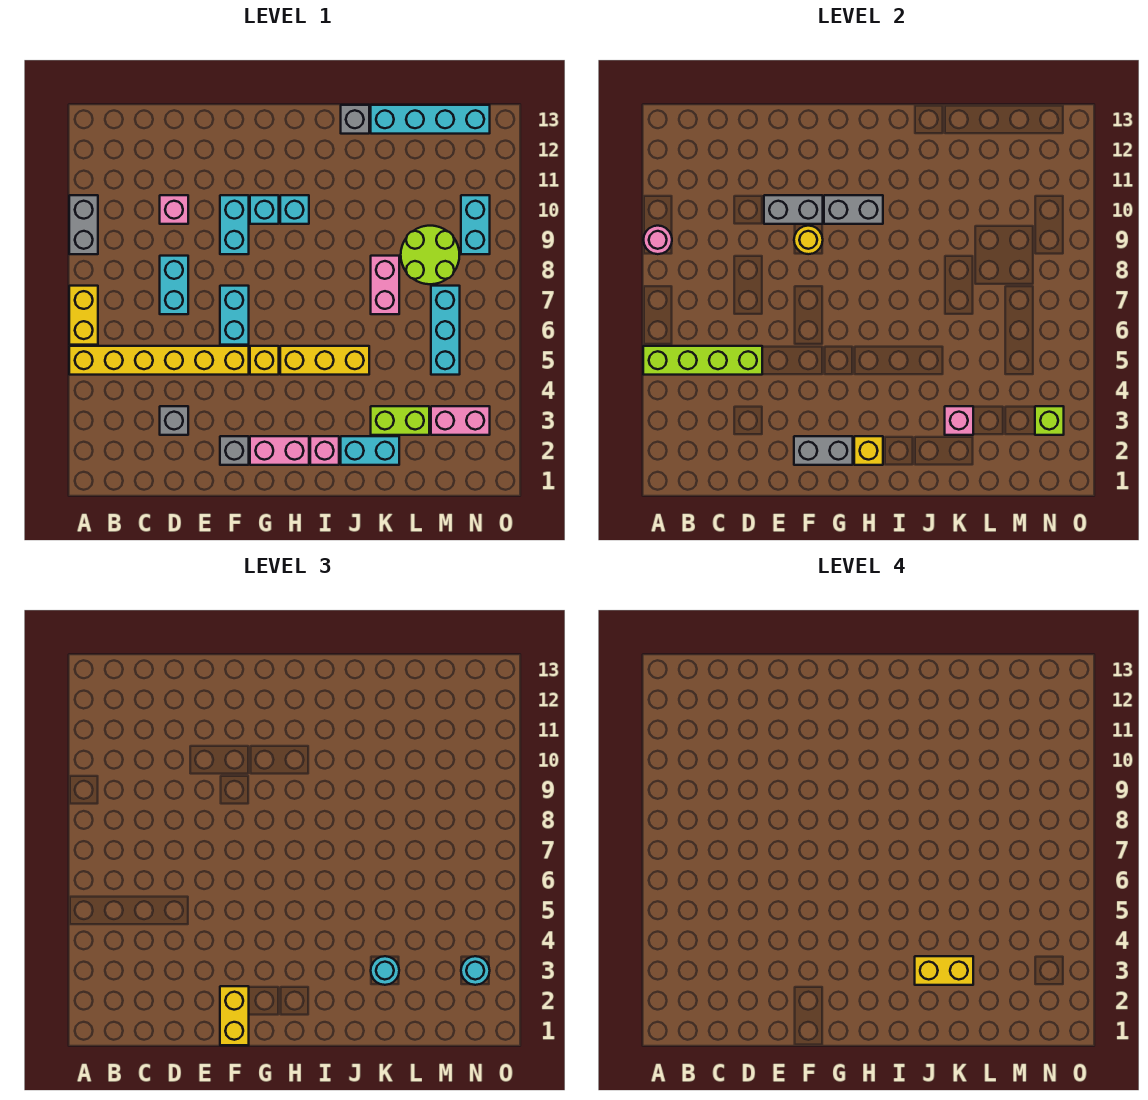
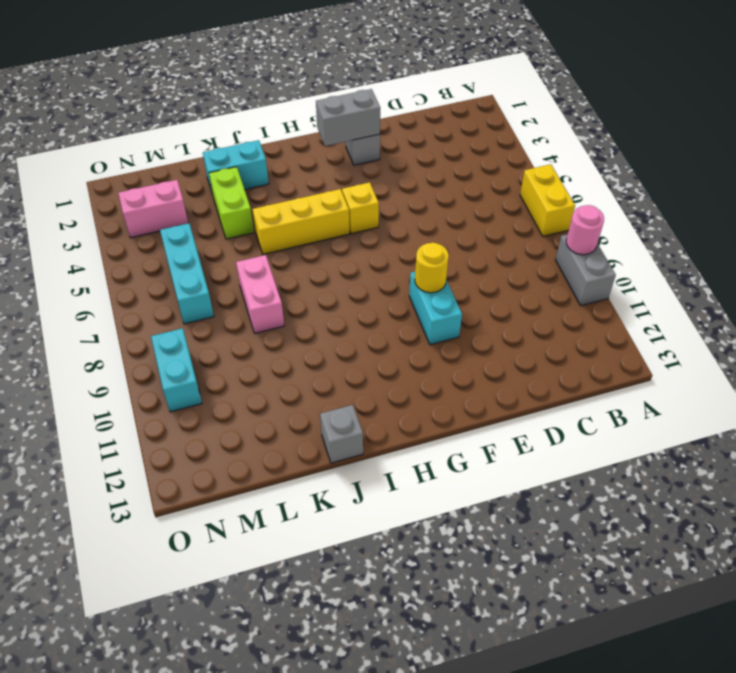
lime 1x2 brick [209,167,254,239] -> lime 1x2 brick turned to [371,406,429,435]
none -> yellow 1x6 brick [69,346,249,375]
none -> grey 1x1 brick [160,406,188,435]
none -> cyan 1x2 brick [160,256,188,314]
none -> pink 1x1 brick [160,195,188,224]

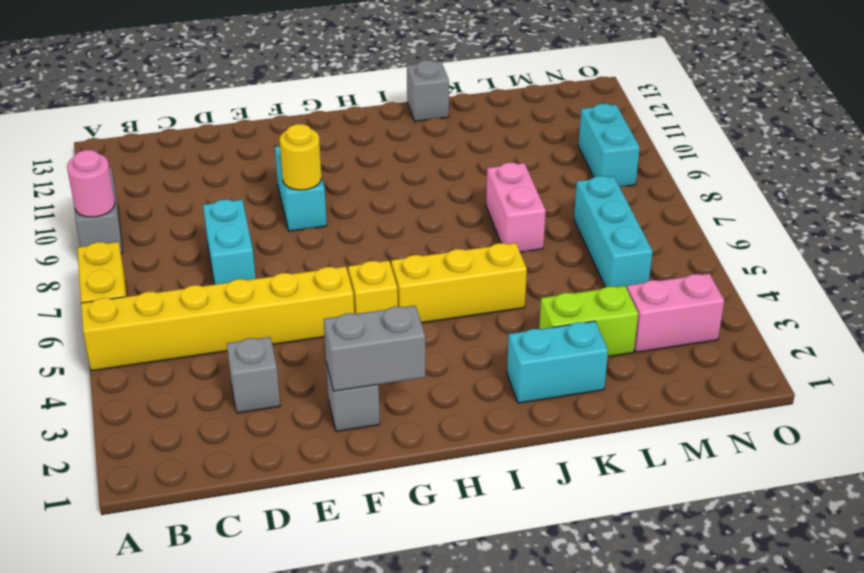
none -> pink 1x1 brick [160,195,188,224]
none -> cyan 1x2 brick [220,286,249,345]
none -> pink 1x2 brick [250,436,309,465]
none -> cyan 1x1 brick [250,195,279,224]

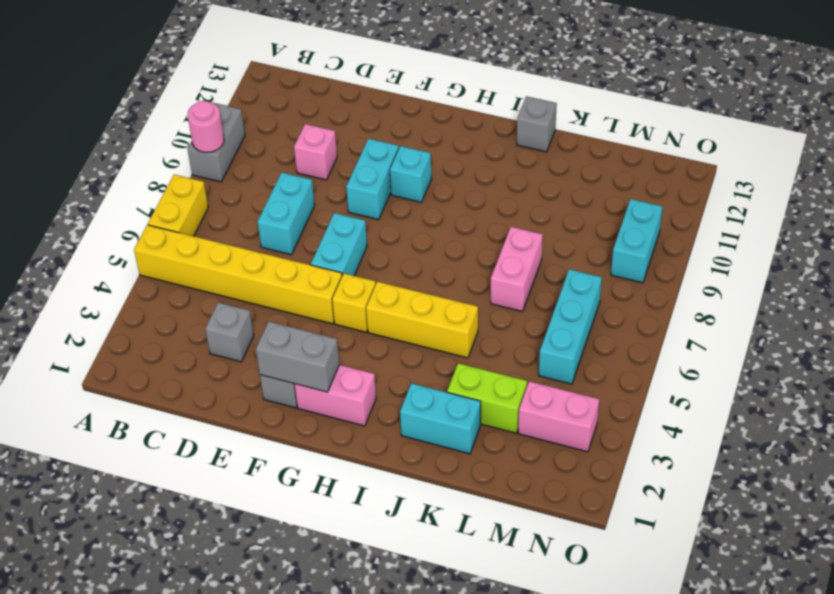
none -> cyan 1x1 brick [280,195,309,224]
none -> pink 1x1 brick [310,436,339,465]
none -> cyan 1x4 brick [371,105,490,134]
none -> lime 2x2 round brick [401,226,459,284]

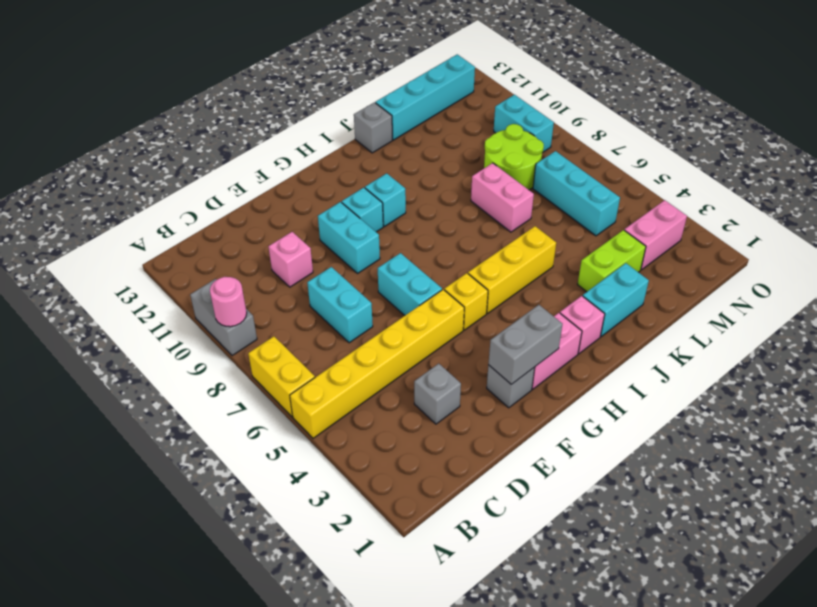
none -> lime 1x4 brick [643,346,762,375]
none -> grey 1x2 brick [764,195,823,224]
none -> yellow 1x1 round brick [794,226,823,254]
none -> grey 1x2 brick [824,195,883,224]

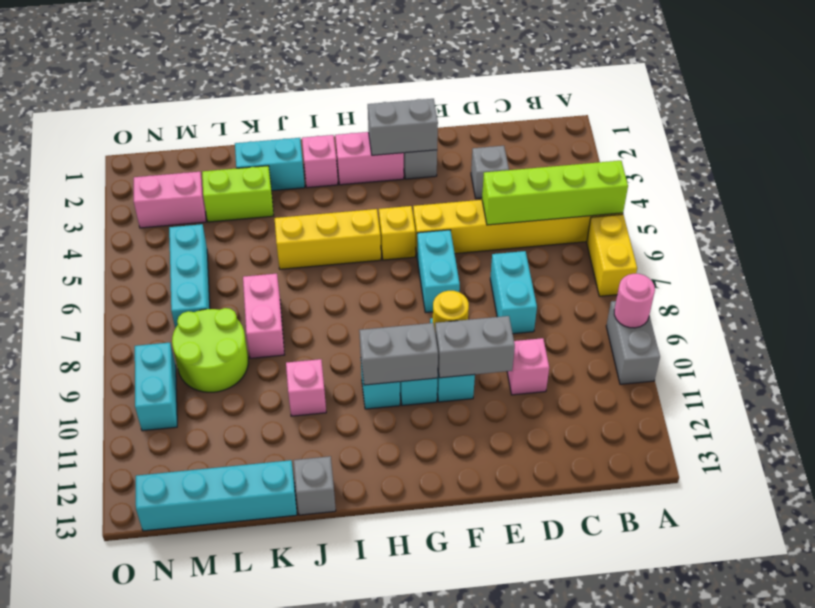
pink 1x1 brick [286,359,326,416] -> pink 1x1 brick moved to [945,406,973,435]
none -> yellow 1x1 brick [854,436,883,465]
none -> lime 1x1 brick [1035,406,1064,435]
none -> yellow 1x2 brick [220,986,249,1045]
none -> cyan 1x1 round brick [371,956,399,985]

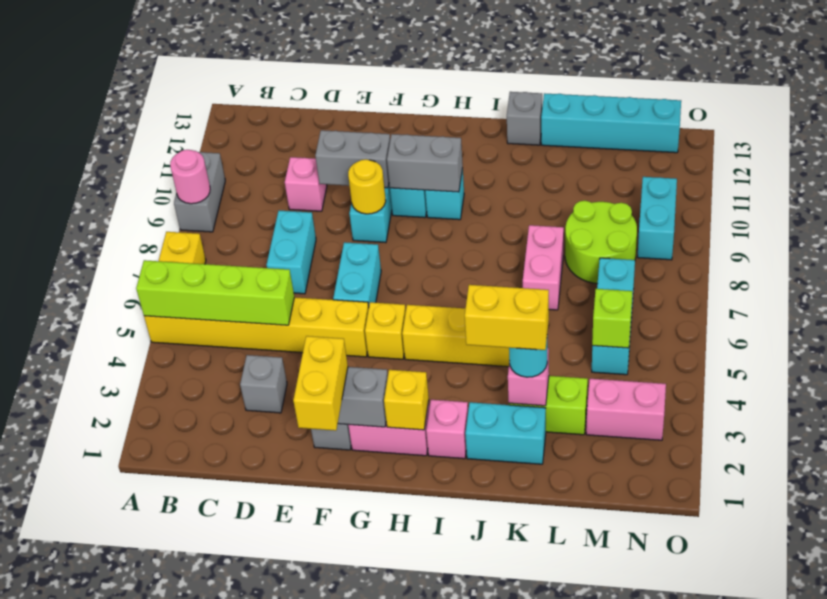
lime 1x1 brick [592,289,633,348] -> lime 1x1 brick moved to [1035,406,1064,435]
none -> cyan 1x1 round brick [461,956,490,985]

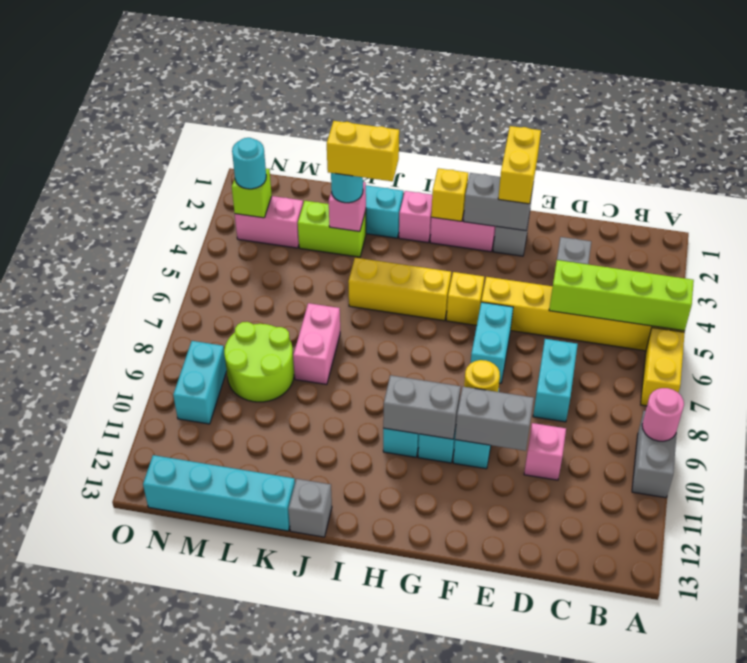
none -> cyan 1x3 brick [431,286,460,375]

